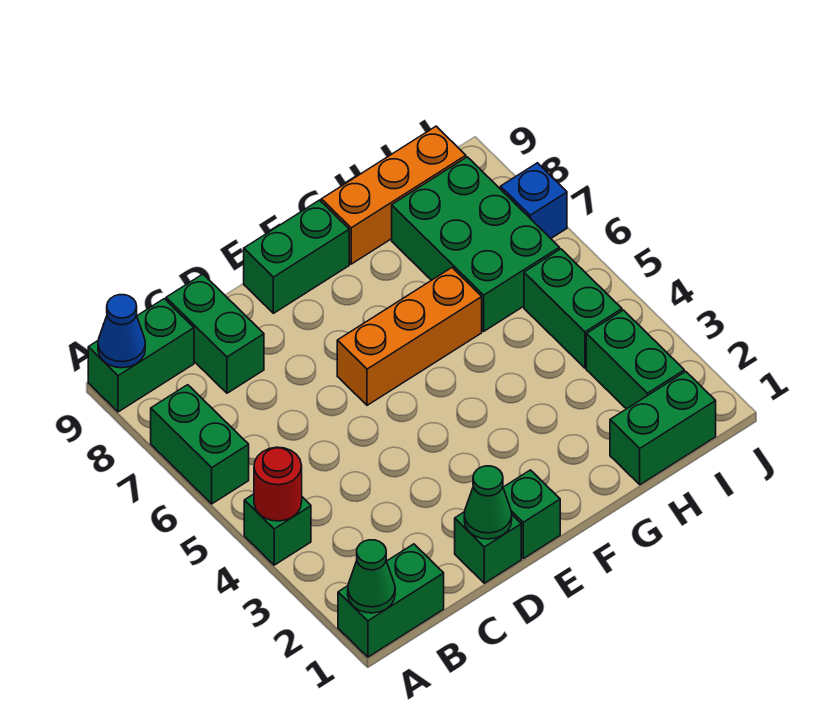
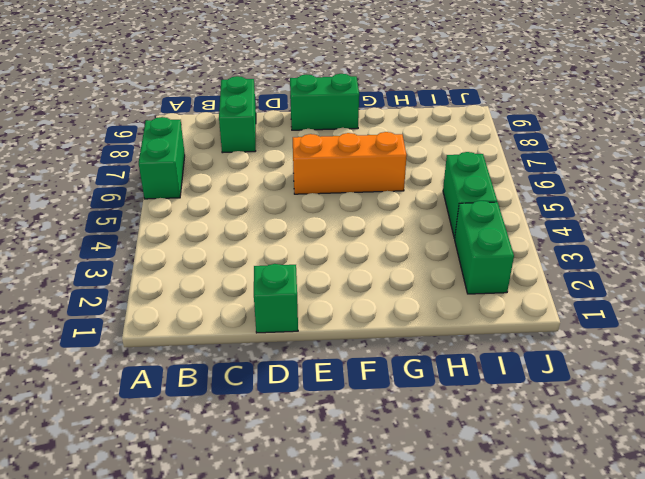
none -> green 1x2 brick [338,544,444,657]
none -> green 1x1 brick [244,494,311,565]
none -> green 1x2 brick [88,299,194,412]

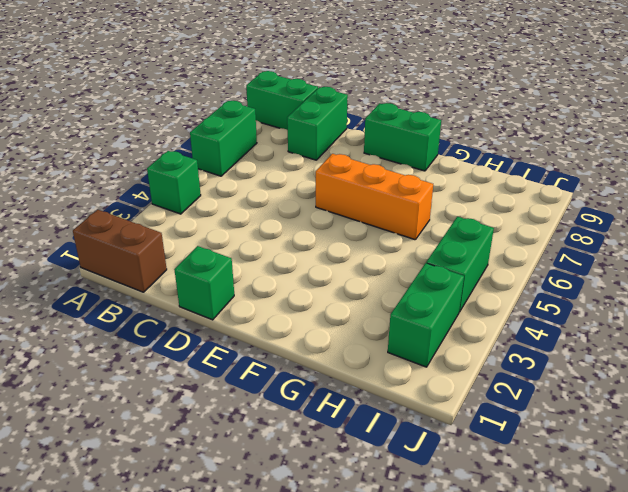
brown 1x2 brick [73,210,167,292] -> green 1x2 brick [338,544,444,657]
none -> green 1x1 brick [503,470,560,559]
none -> orange 1x3 brick [321,126,466,264]
none -> green 1x2 brick [610,372,716,485]

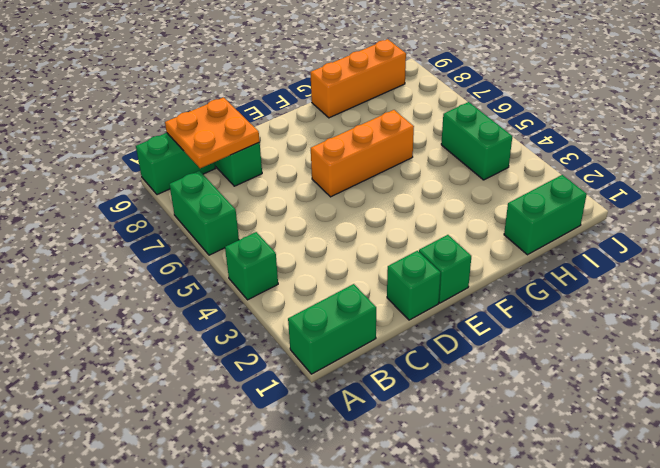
orange 2x2 plate [165,97,260,168] -> none
none -> green 1x2 brick [244,200,349,313]
none -> green 2x3 brick [392,157,560,331]
none -> green 1x2 brick [586,310,684,409]

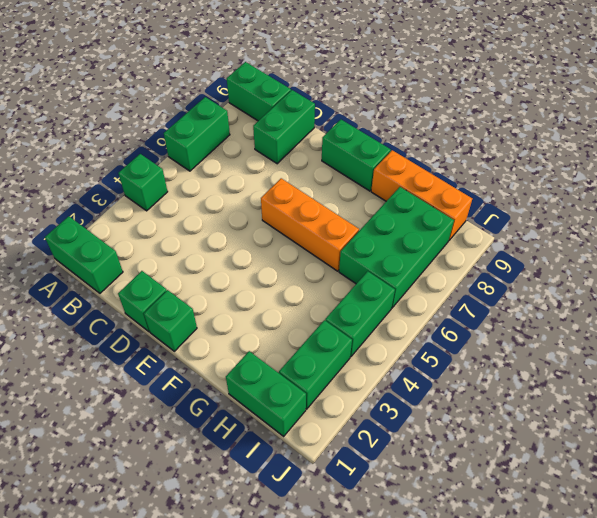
none -> blue 1x1 brick [500,163,567,238]
none -> green 1x1 cone [348,540,395,613]
none -> red 1x1 round brick [254,447,302,521]

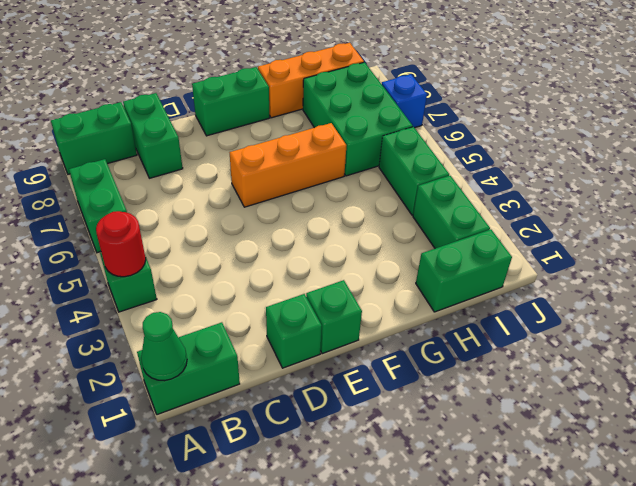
none -> blue 1x1 cone [98,295,145,368]
none -> green 1x1 cone [464,466,512,539]

